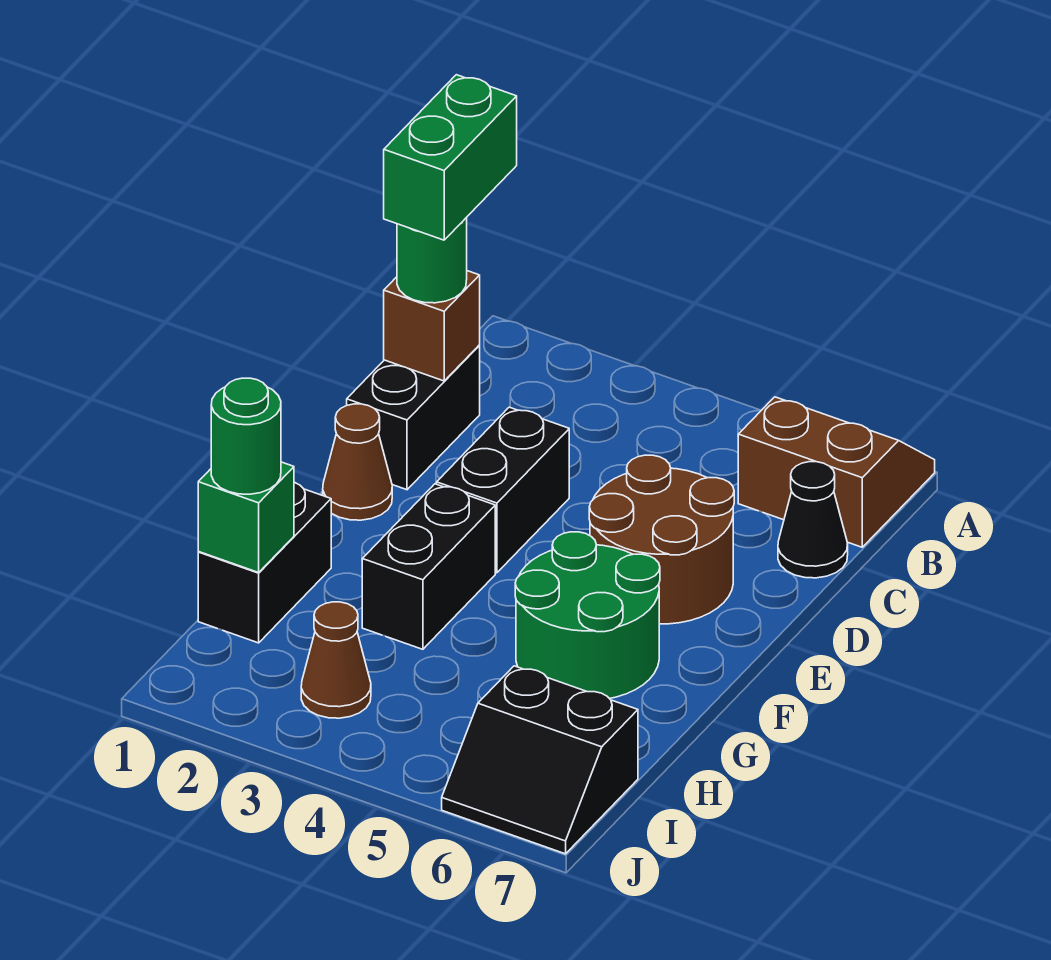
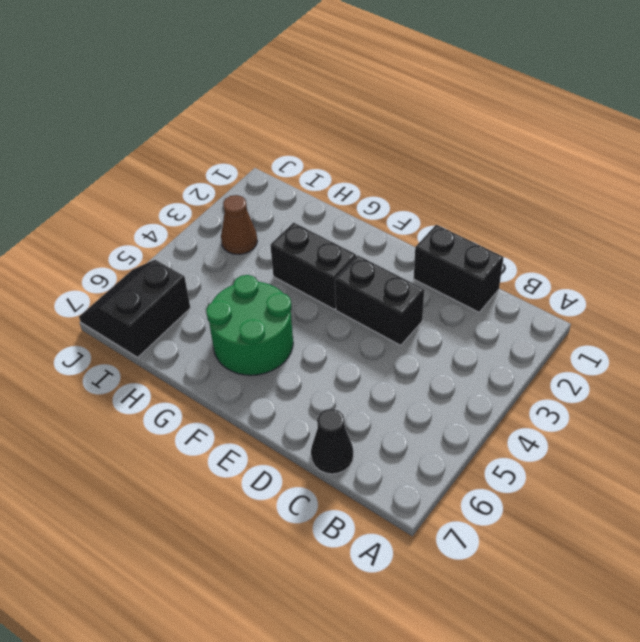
none -> brown 2x2 slope [738,397,935,547]
none -> brown 2x2 round brick [589,455,734,624]
none -> brown 1x1 cone [323,404,392,520]

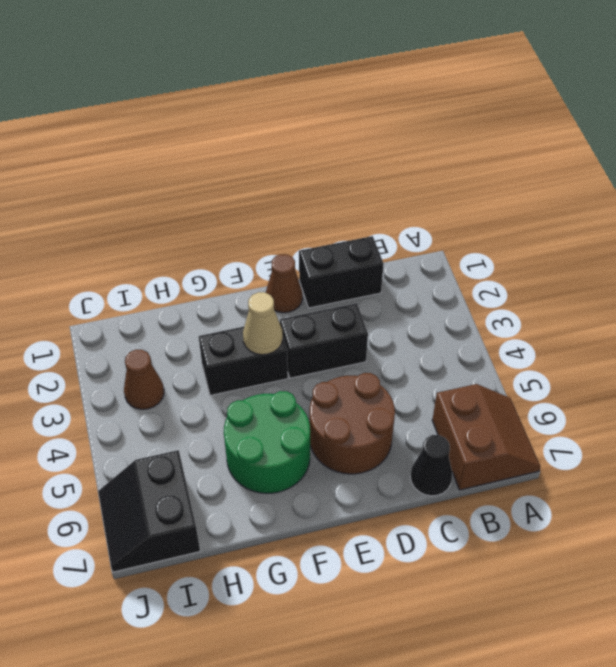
tan 1x1 cone [243,292,283,355] -> none
none -> black 1x2 brick [198,482,331,643]
none -> brown 1x1 brick [384,271,480,381]
none -> green 1x1 brick [198,462,294,572]

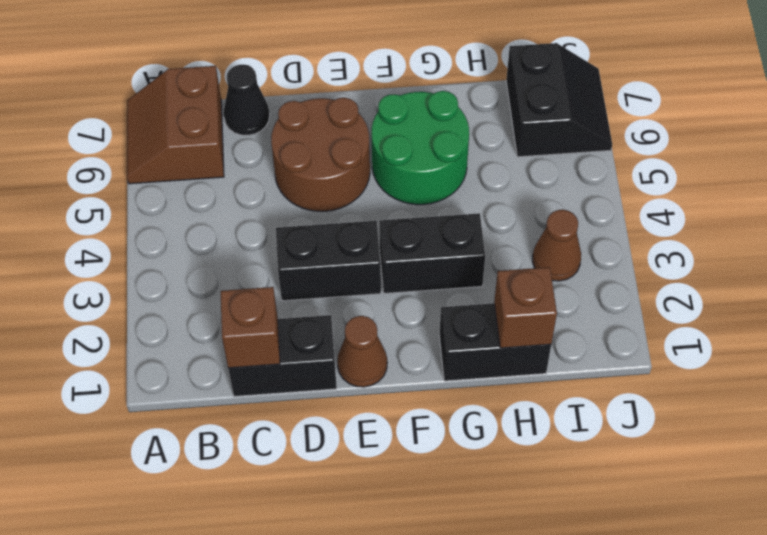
brown 1x1 brick [494,267,557,348] -> green 1x1 brick [198,462,294,572]
none -> green 1x1 round brick [397,217,467,303]
none -> green 1x1 round brick [211,378,281,494]
none -> green 1x2 brick [384,75,517,240]

